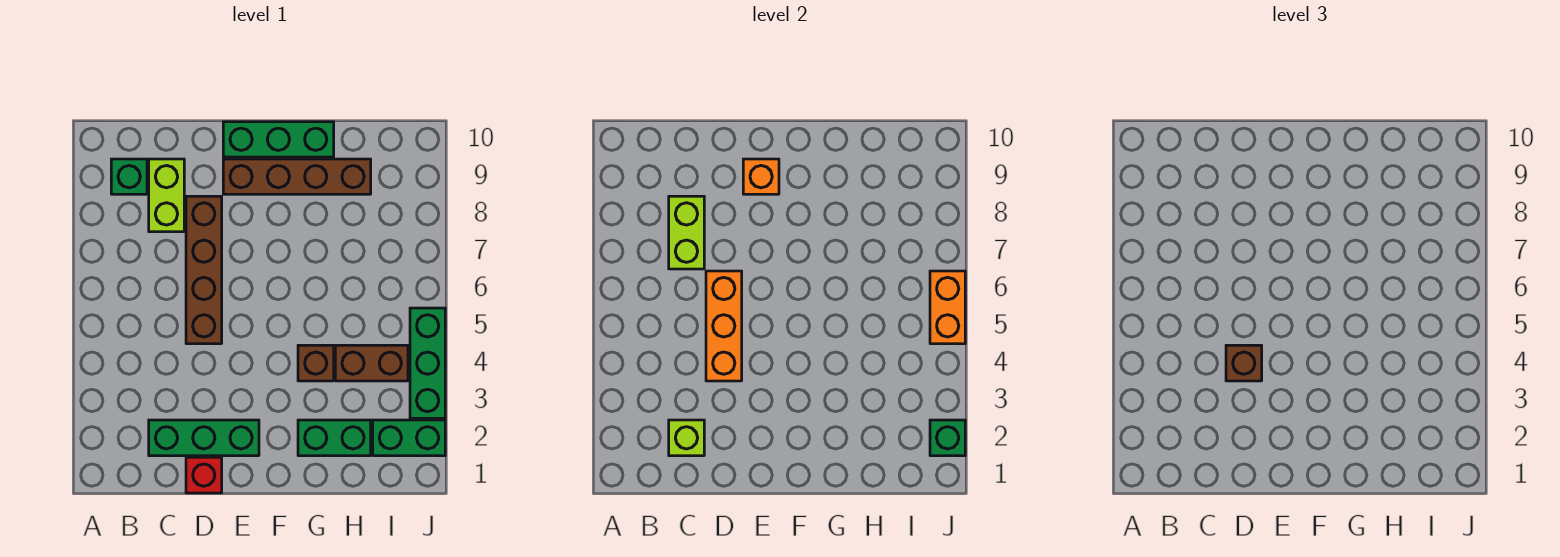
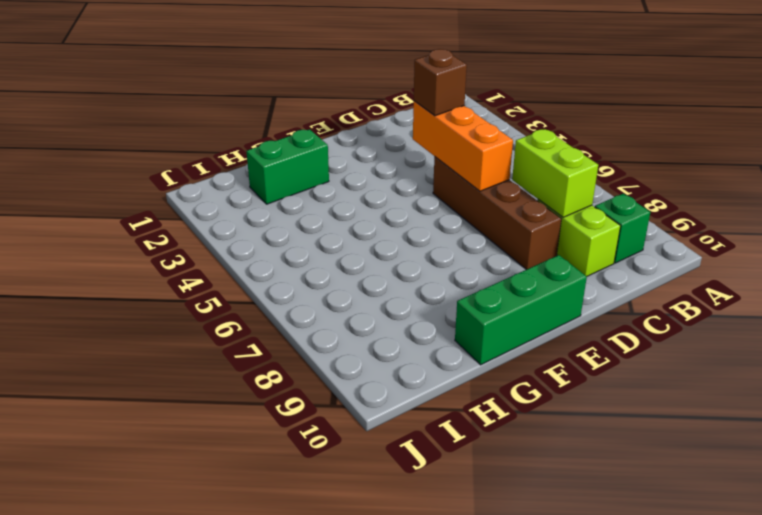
none -> green 1x3 brick [149,420,259,456]
none -> red 1x1 brick [186,457,222,493]
none -> brown 1x4 brick [223,159,371,194]

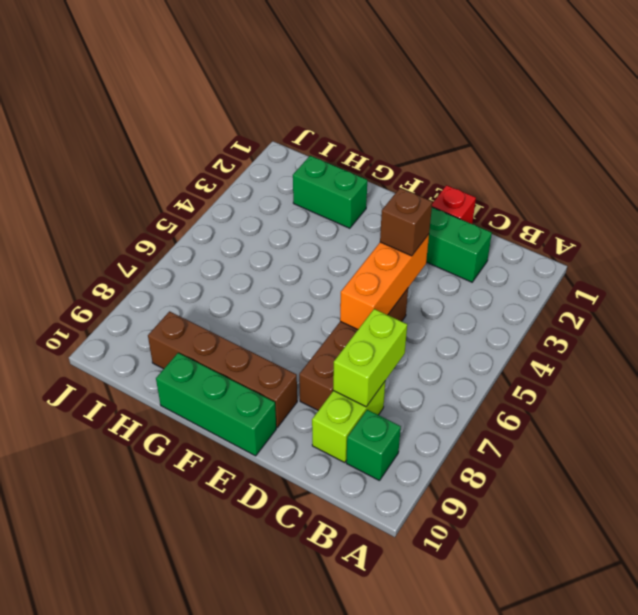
none -> brown 1x1 brick [298,345,334,381]
none -> brown 1x2 brick [335,345,408,381]
none -> green 1x2 brick [373,420,445,456]

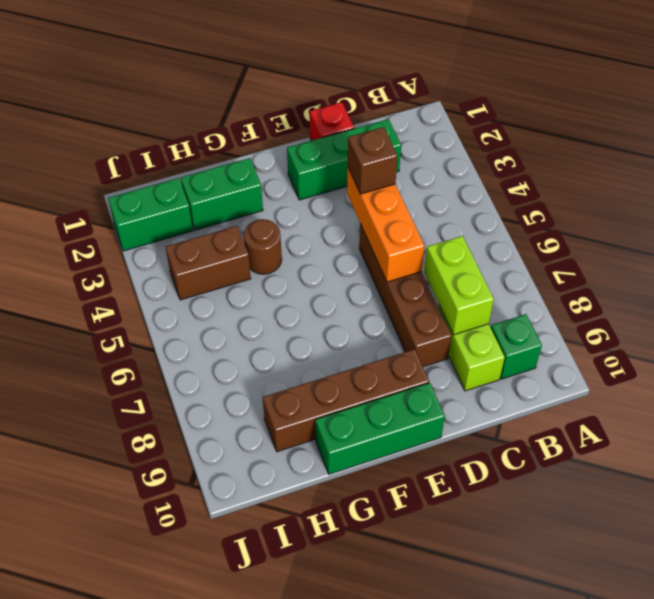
brown 1x1 round brick [244,219,282,274] -> brown 1x1 brick [298,345,334,381]
none -> green 1x3 brick [410,308,445,418]
none -> lime 1x1 brick [669,420,704,456]
none -> orange 1x1 brick [743,159,779,194]

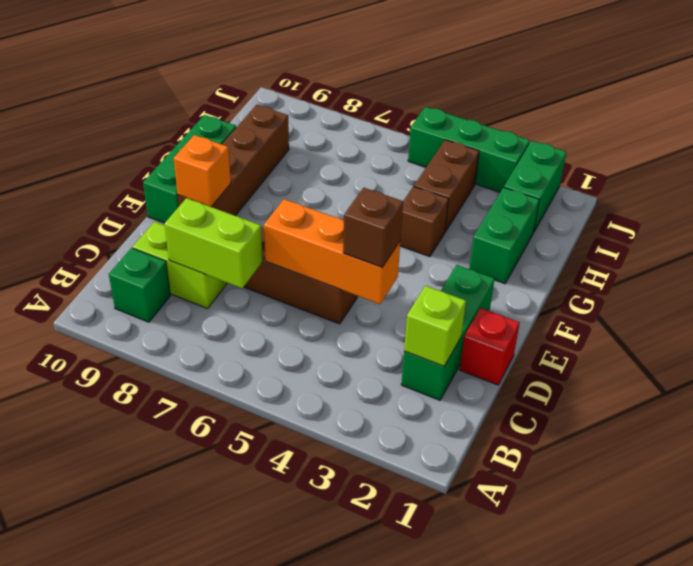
none -> green 1x1 brick [930,420,965,456]
none -> orange 1x2 brick [930,271,965,344]

